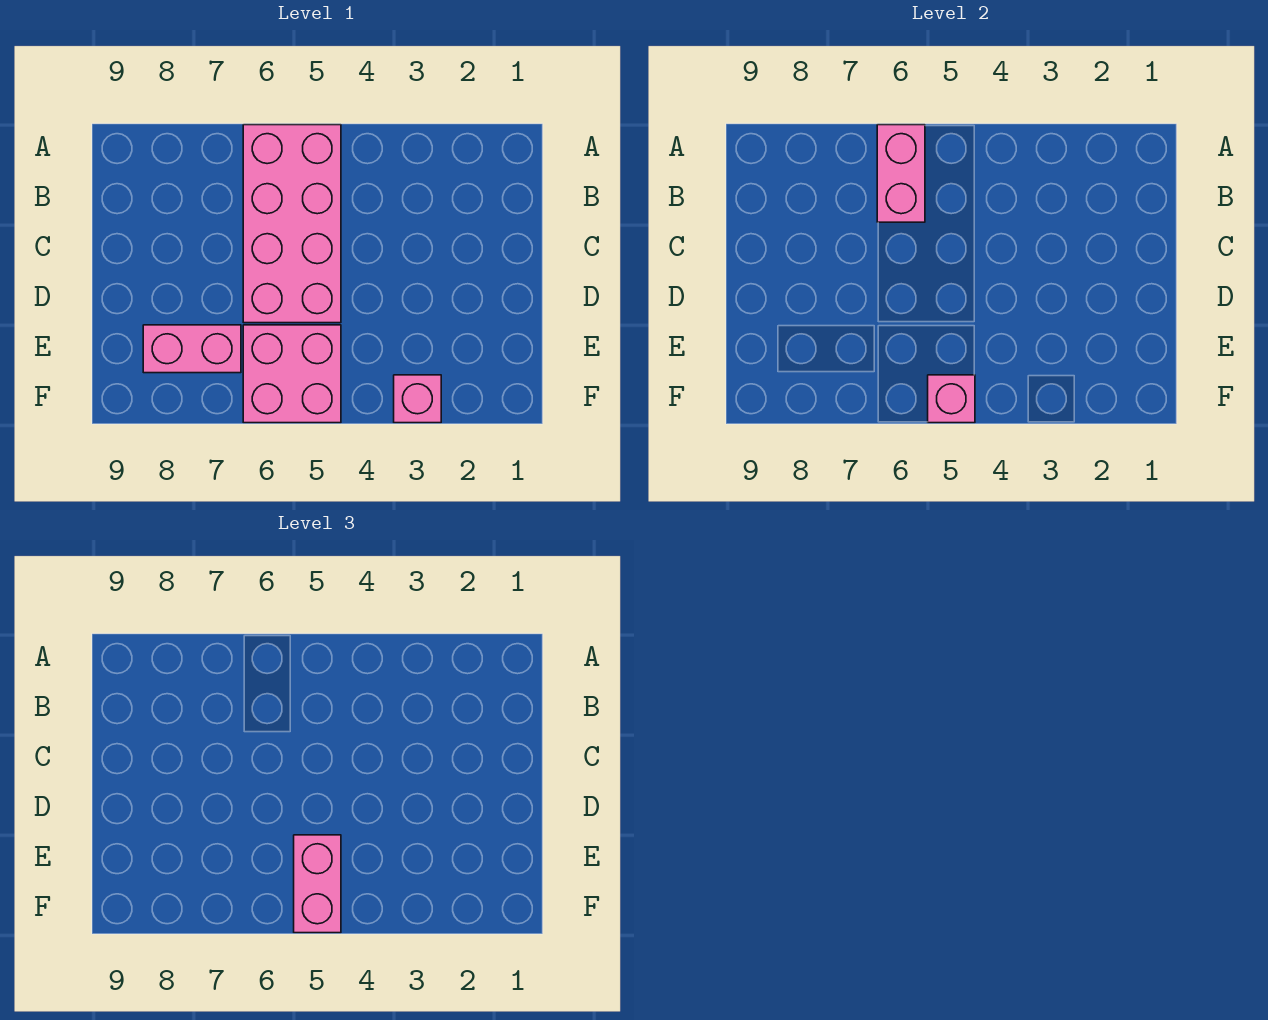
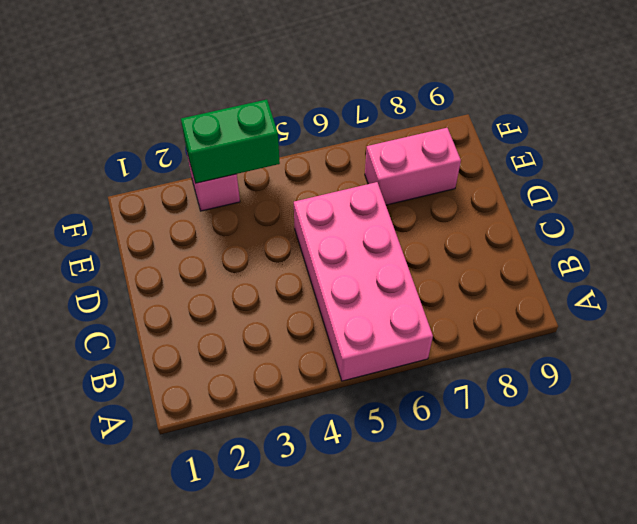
green 1x2 brick [181,100,280,183] -> none
none -> pink 2x2 brick [243,325,341,423]
none -> pink 1x2 brick [877,125,925,222]

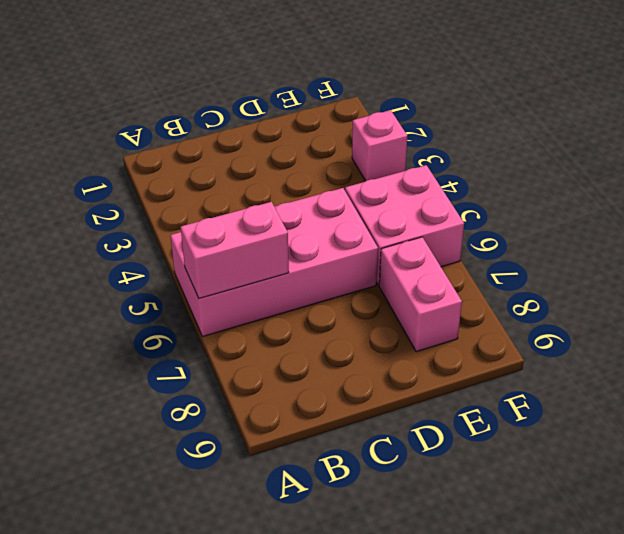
none -> pink 1x1 brick [928,375,975,423]
none -> pink 1x2 brick [294,835,341,933]

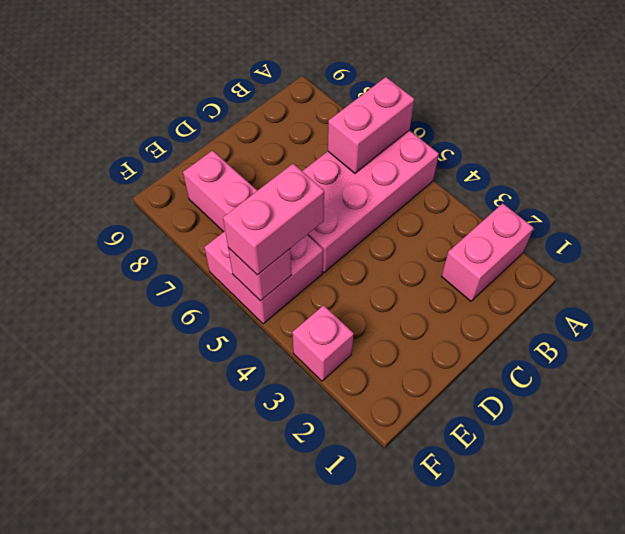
pink 1x2 brick [441,203,534,301] -> none

